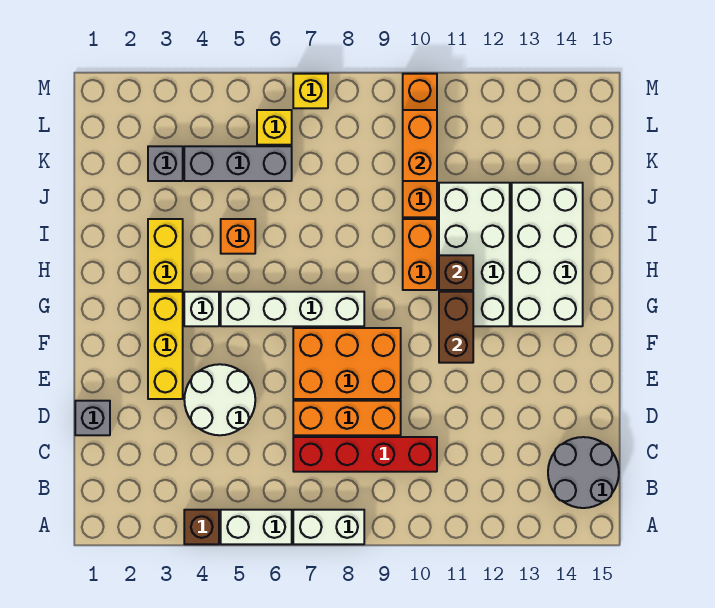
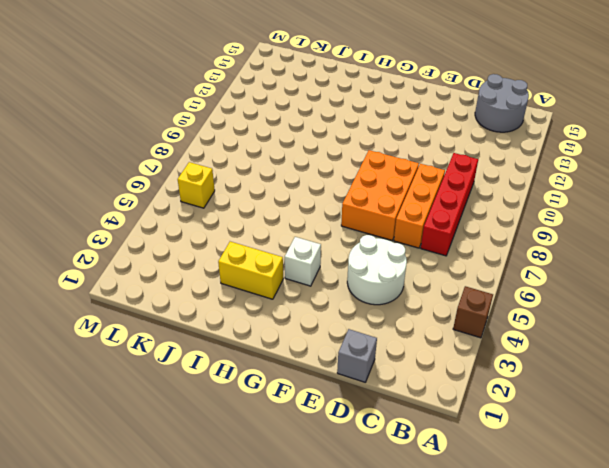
none -> white 1x2 brick [221,510,292,544]
none -> white 1x2 brick [293,510,364,544]
none -> yellow 1x3 brick [148,292,183,399]

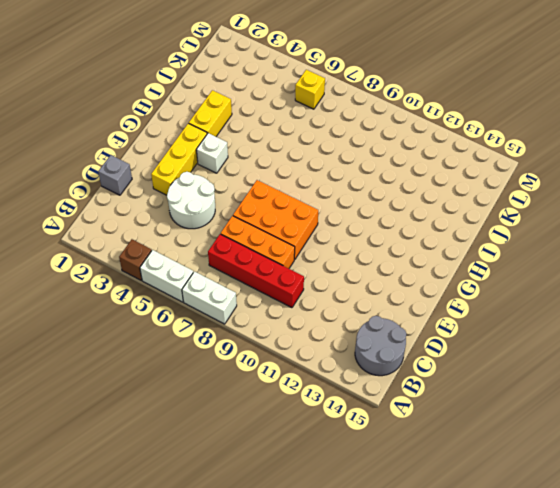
none -> white 1x4 brick [221,292,364,326]
none -> white 2x4 brick [439,183,510,326]
none -> white 2x4 brick [512,183,583,326]

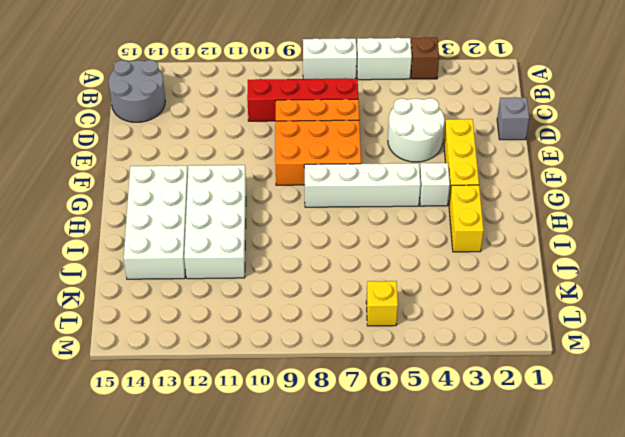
none -> orange 1x2 brick [403,219,437,290]
none -> orange 1x1 brick [221,219,255,254]
none -> orange 1x4 brick [403,74,437,217]

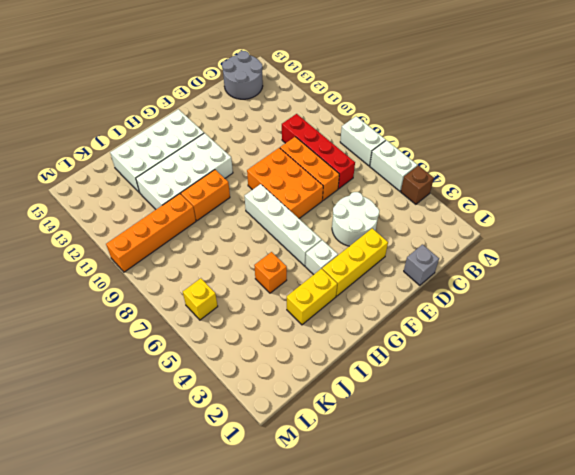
none -> grey 1x1 brick [148,146,183,181]
none -> grey 1x3 brick [184,146,292,181]
none -> yellow 1x1 brick [293,74,328,108]

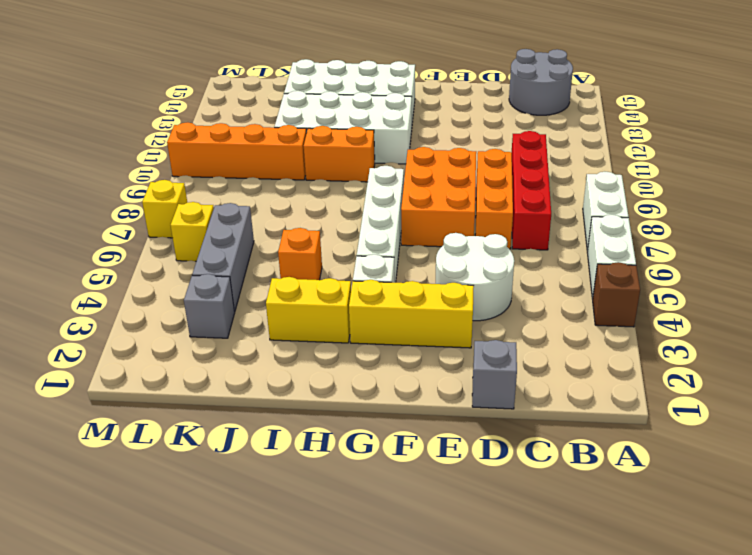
none -> brown 1x2 brick [439,292,473,363]
none -> brown 1x1 brick [439,255,473,290]
none -> orange 1x2 brick [403,110,437,181]

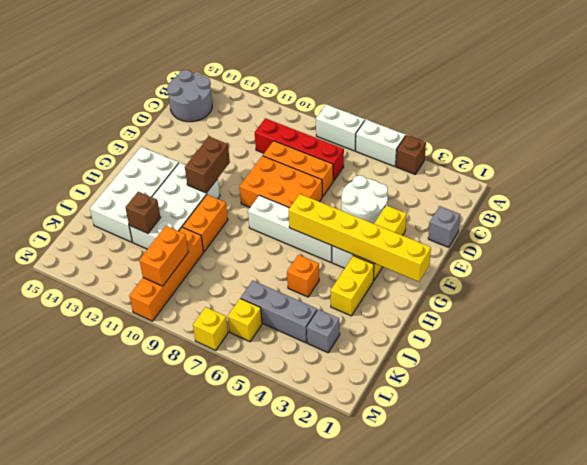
yellow 1x6 brick [289,194,431,282] -> none
brown 1x1 brick [125,192,160,233] -> brown 1x1 brick moved to [439,255,473,290]

